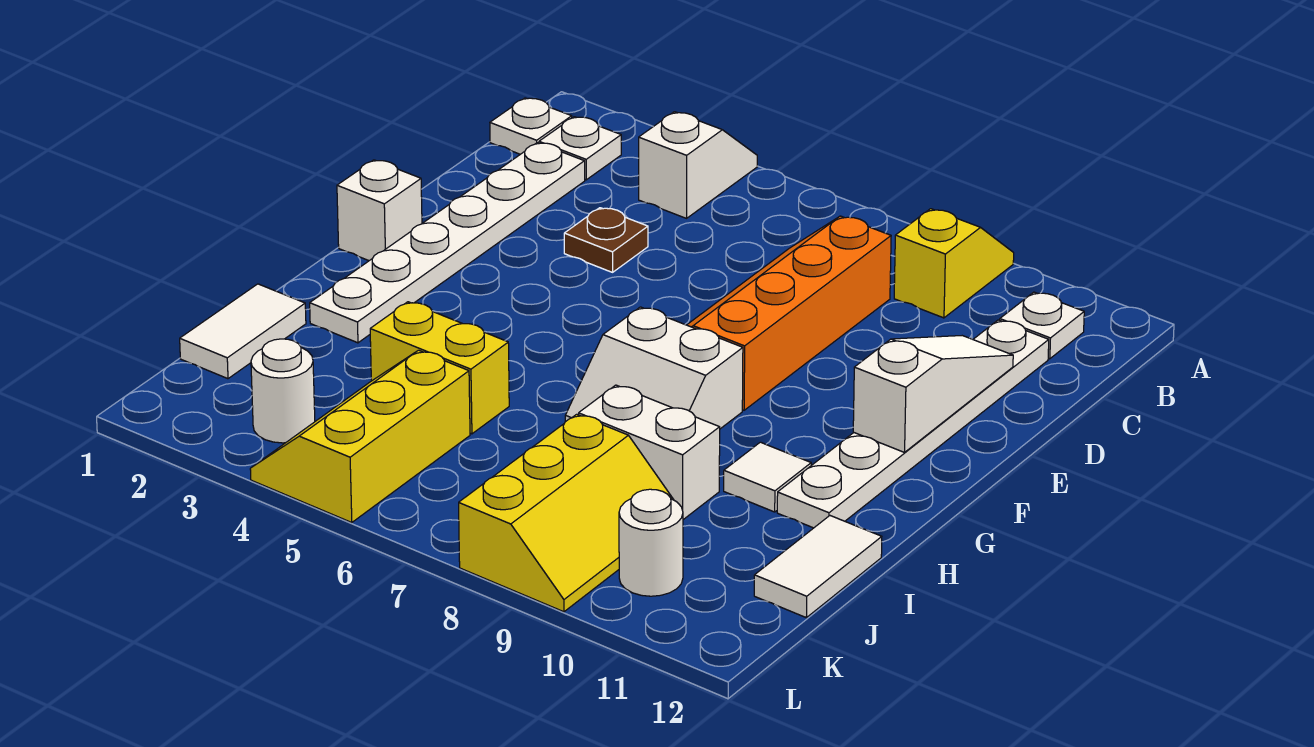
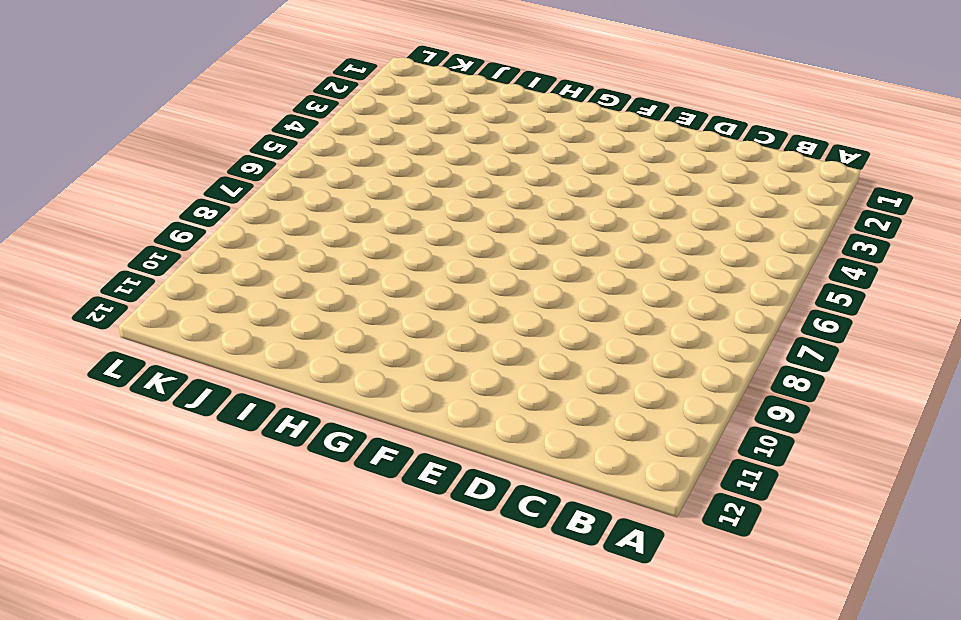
none -> white 1x2 slope [639,112,757,218]
none -> yellow 1x2 slope [894,209,1014,318]
none -> white 1x1 plate [490,98,572,154]

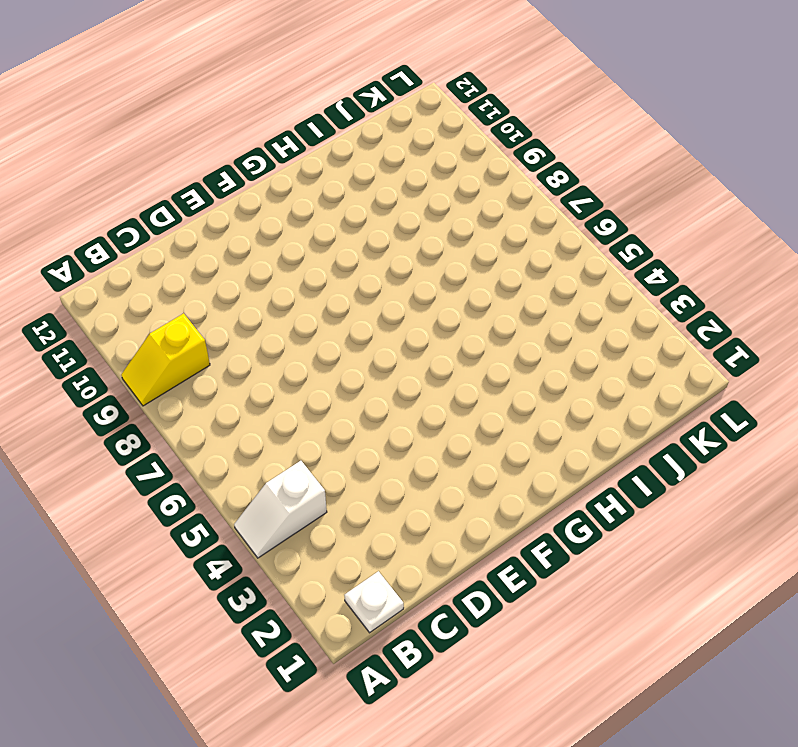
none -> white 1x1 plate [539,117,621,180]
none -> white 1x1 plate [1000,292,1084,359]
none -> white 1x6 plate [310,143,585,343]

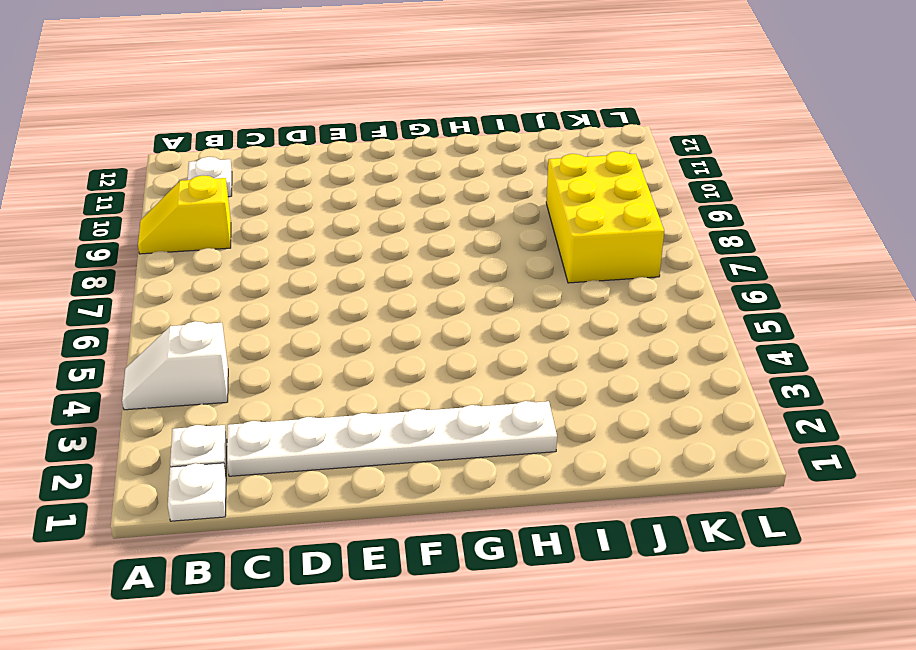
yellow 2x3 brick [546,151,664,283] -> yellow 2x3 slope [459,414,674,612]
none -> orange 2x4 slope [687,216,891,410]
none -> white 1x6 plate [777,320,1049,528]
none -> brown 1x1 plate [564,208,648,272]

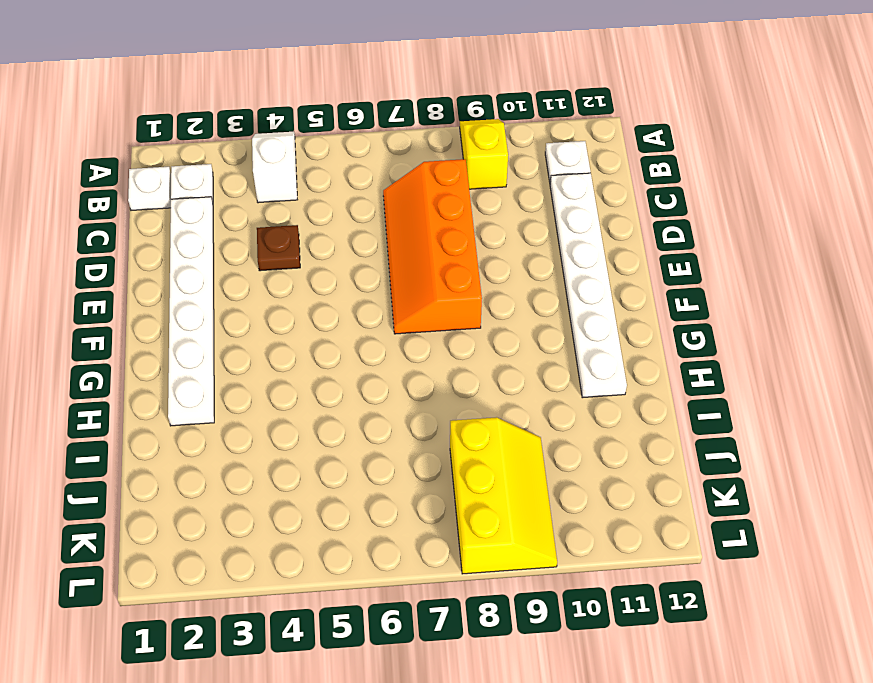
none -> white 1x1 brick [337,160,422,261]
none -> white 2x2 slope [565,307,743,429]
none -> white 1x1 tile [724,442,811,512]

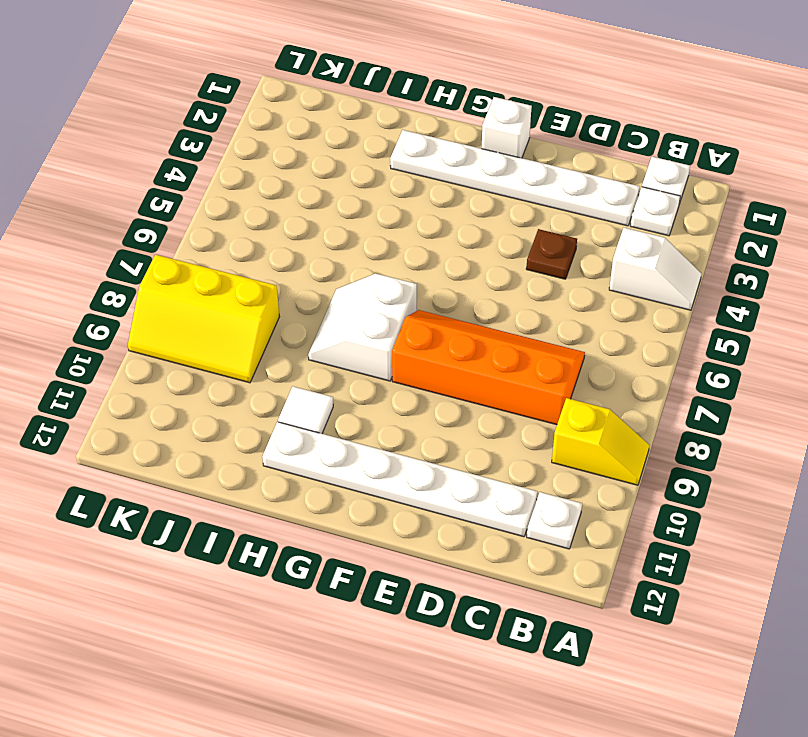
none -> white 1x2 tile [180,284,306,379]
none -> yellow 1x2 brick [370,302,509,434]
none -> white 1x2 brick [579,385,720,520]

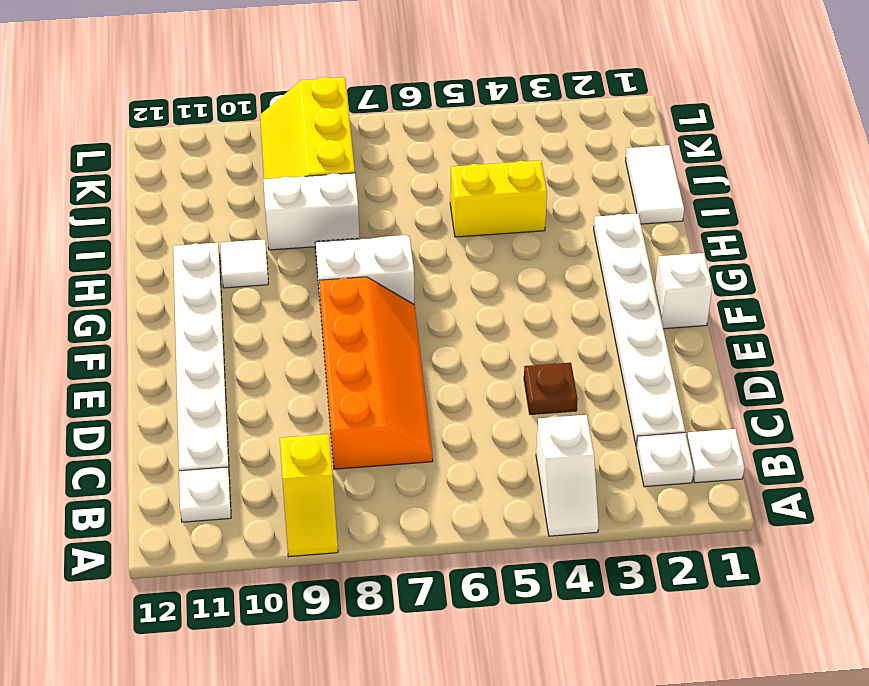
none -> white 1x2 tile [754,516,882,618]
none -> yellow 2x3 slope [250,350,470,523]
none -> white 1x1 round brick [251,339,315,443]

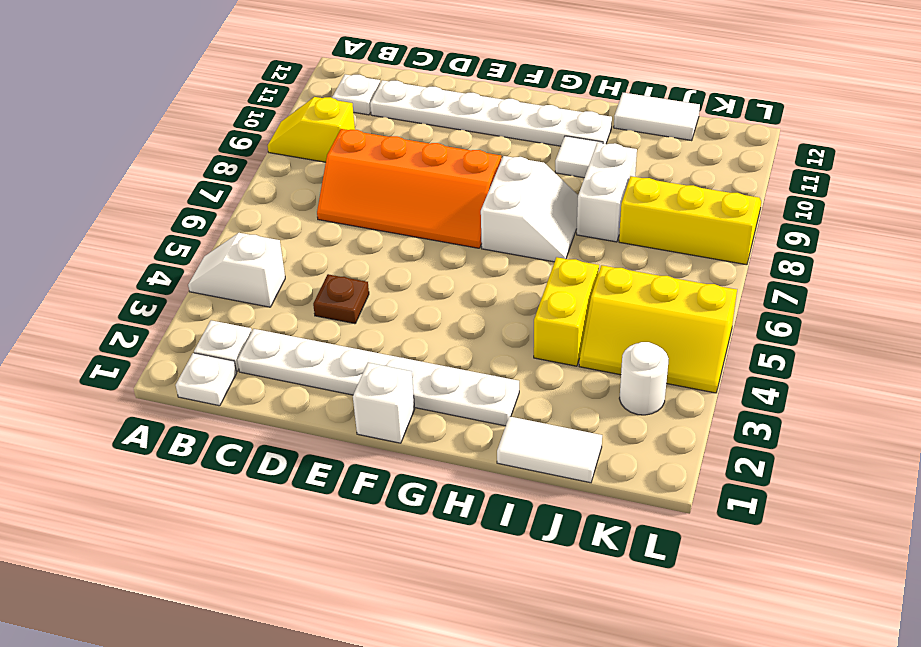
none -> white 1x1 round brick [619,489,683,596]
none -> white 1x3 slope [853,336,1013,452]

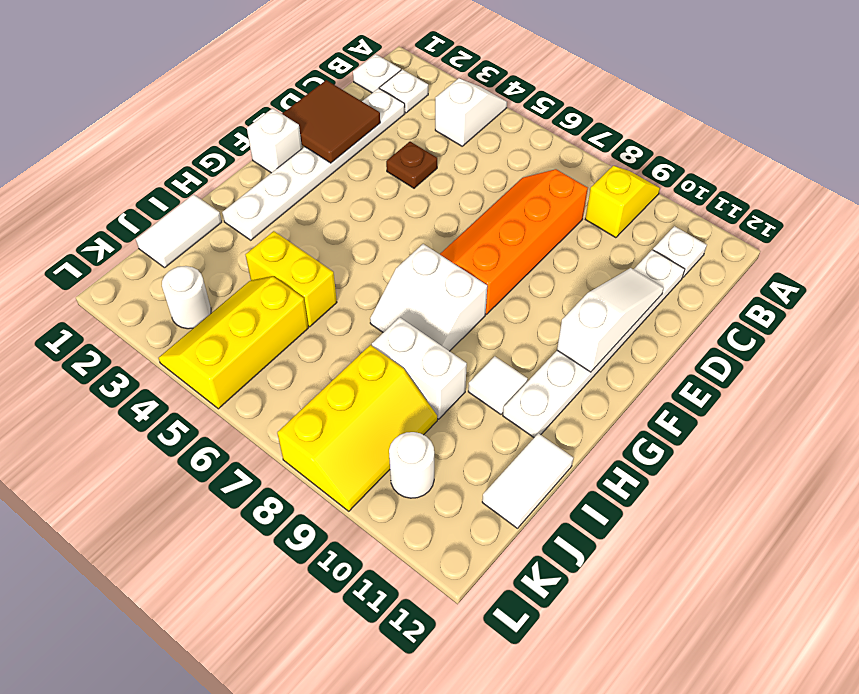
brown 2x2 tile [282,80,380,163] -> none

